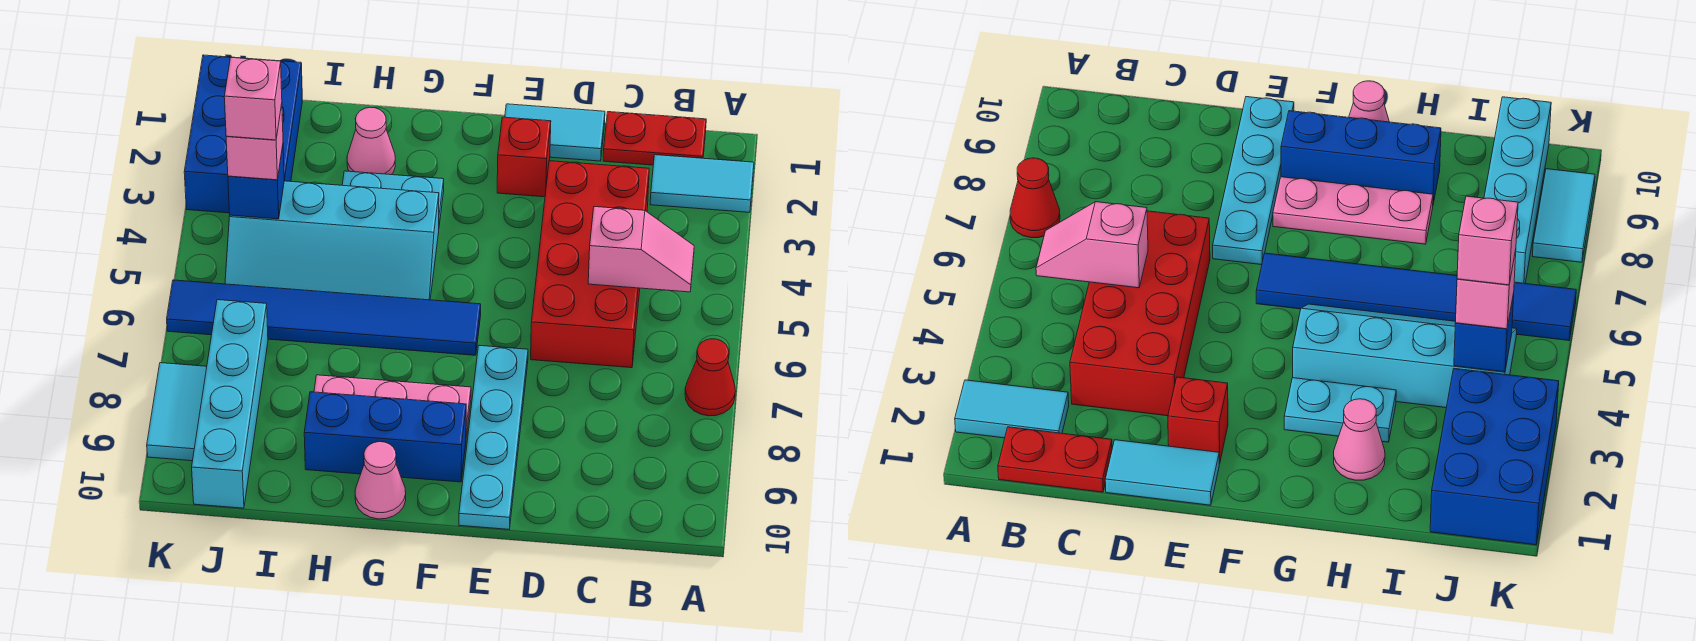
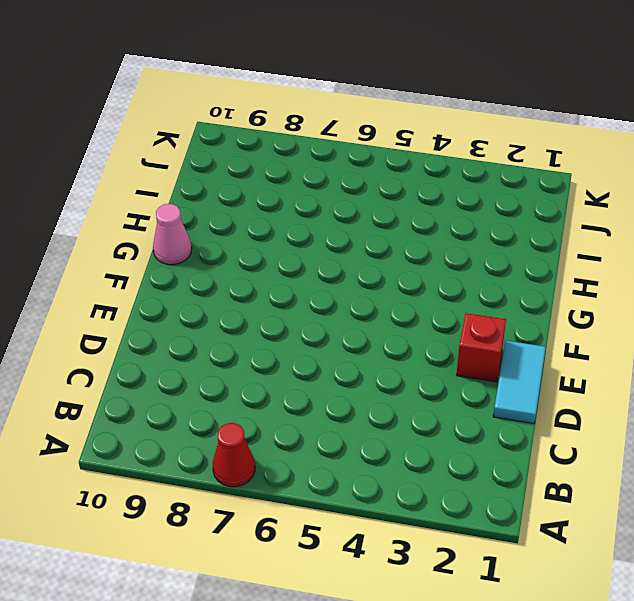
none -> cyan 1x2 tile [650,155,754,212]
none -> red 1x2 plate [603,112,706,165]
none -> red 2x4 brick [531,161,649,368]

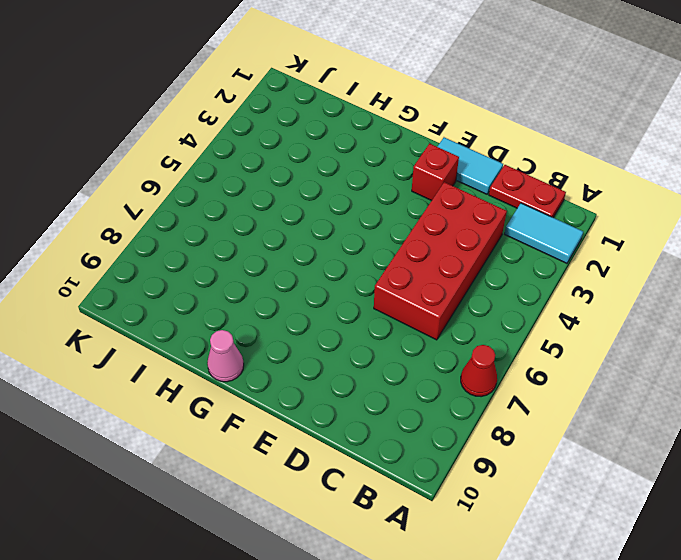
none -> cyan 1x4 plate [459,346,528,529]
none -> blue 1x6 tile [167,280,481,355]
none -> pink 1x3 plate [314,375,471,437]

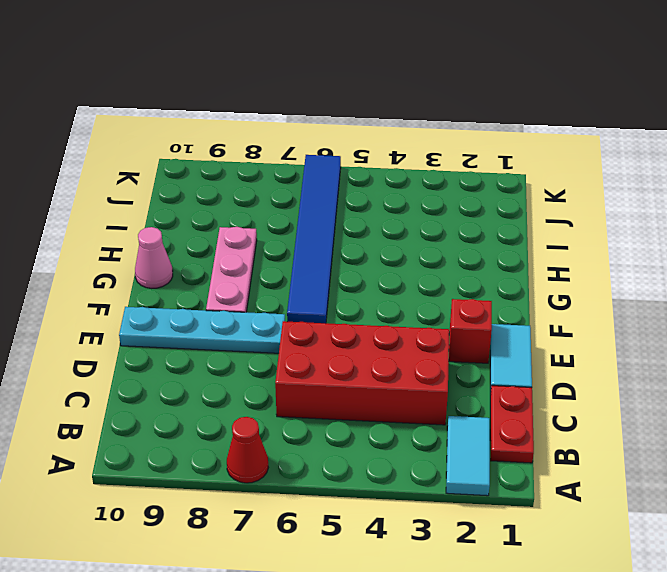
none -> blue 1x3 brick [304,392,466,482]
none -> cyan 1x2 plate [342,171,444,225]
none -> cyan 2x4 slope [225,181,439,300]

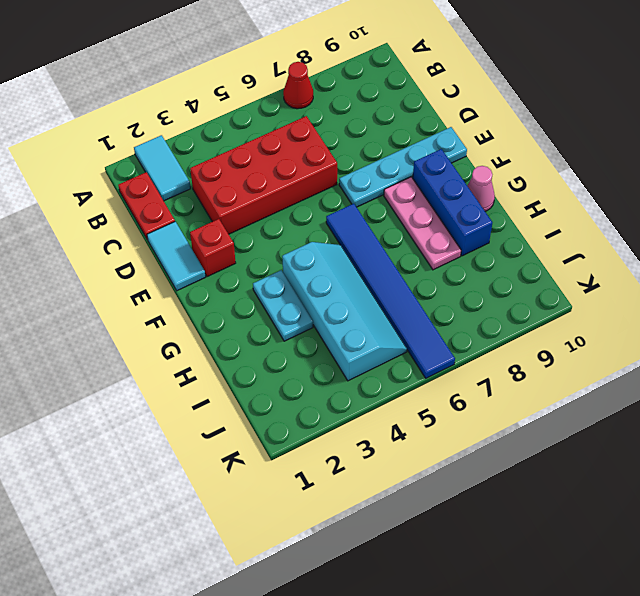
none -> pink 1x1 cone [347,107,395,175]
none -> blue 2x3 brick [184,55,302,213]
none -> cyan 1x4 brick [192,300,268,508]

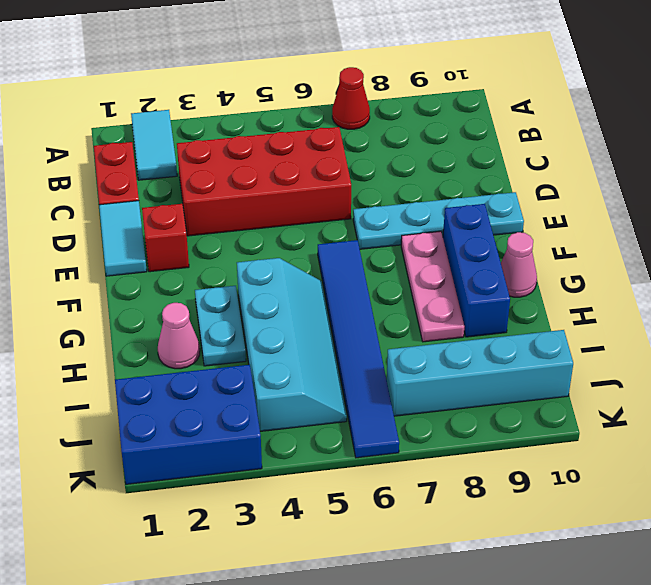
none -> cyan 1x2 tile [147,363,207,461]
none -> pink 1x2 slope [588,207,694,292]
none -> blue 1x1 brick [228,146,284,219]

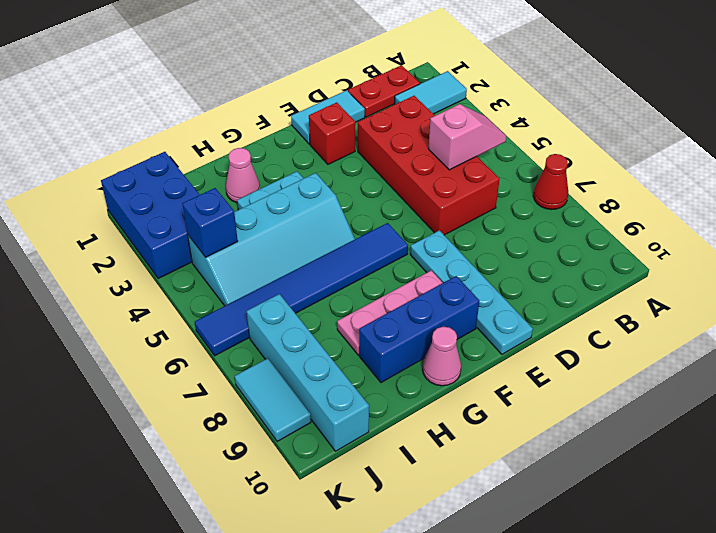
none -> pink 1x1 brick [226,104,283,180]
none -> pink 1x1 brick [224,57,282,140]

